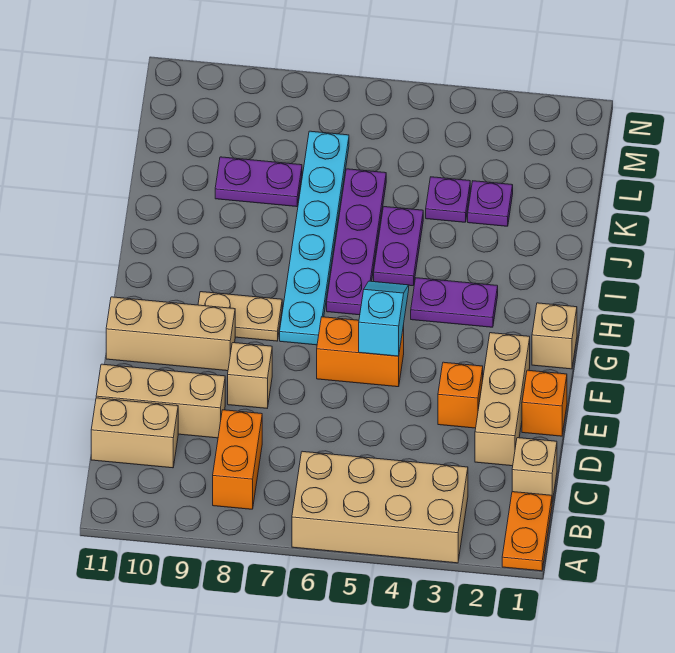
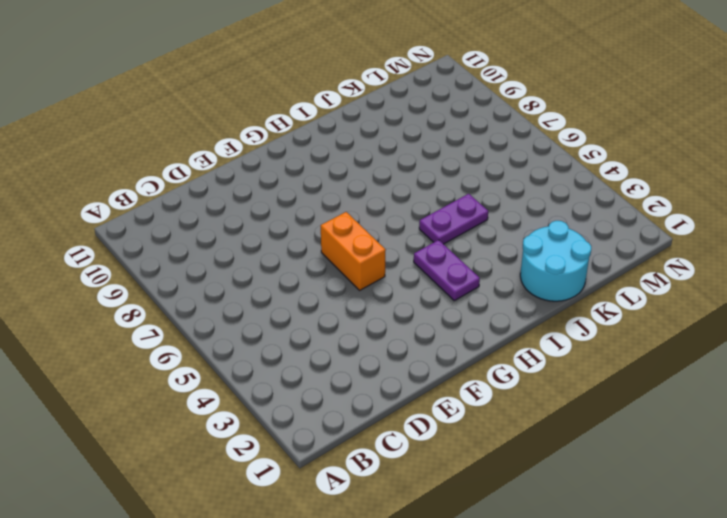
cyan 2x2 round brick [520,221,591,301] -> none
none -> orange 1x2 plate [502,492,552,571]
none -> tan 2x4 brick [292,451,468,563]
none -> orange 1x2 brick [213,410,262,509]

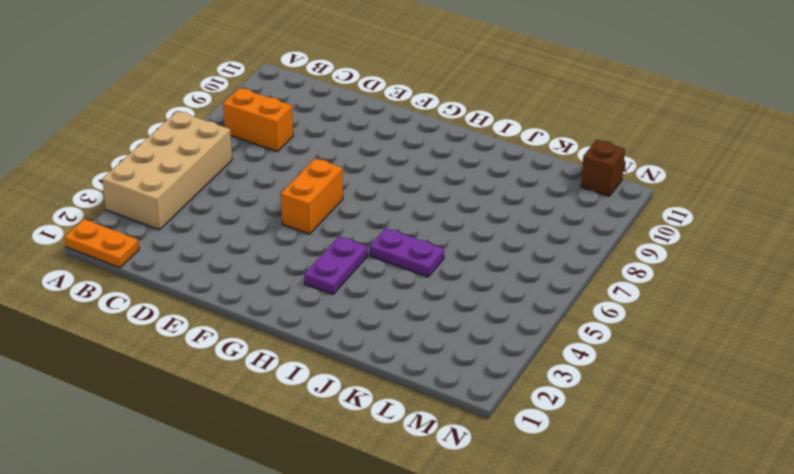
brown 1x1 brick [581,140,625,196] -> none
none -> tan 1x1 brick [512,438,557,502]
none -> tan 1x2 brick [91,398,178,468]
none -> tan 1x3 brick [475,333,530,466]

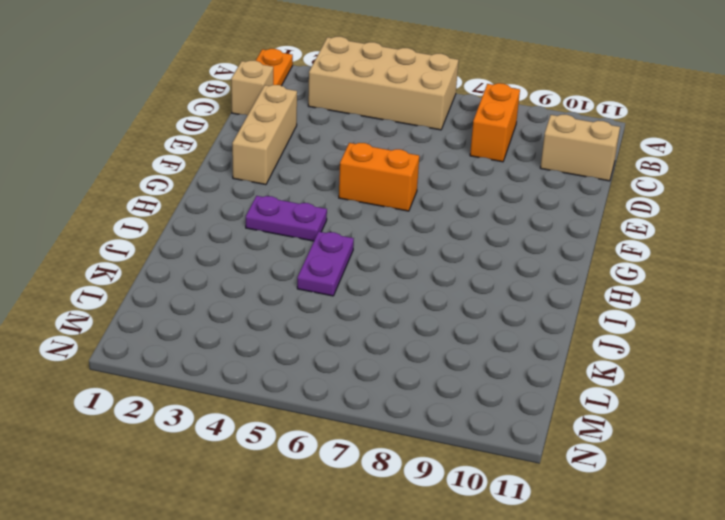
none -> tan 1x3 brick [96,364,225,438]
none -> orange 1x1 brick [522,370,567,436]
none -> orange 1x1 brick [438,362,483,428]

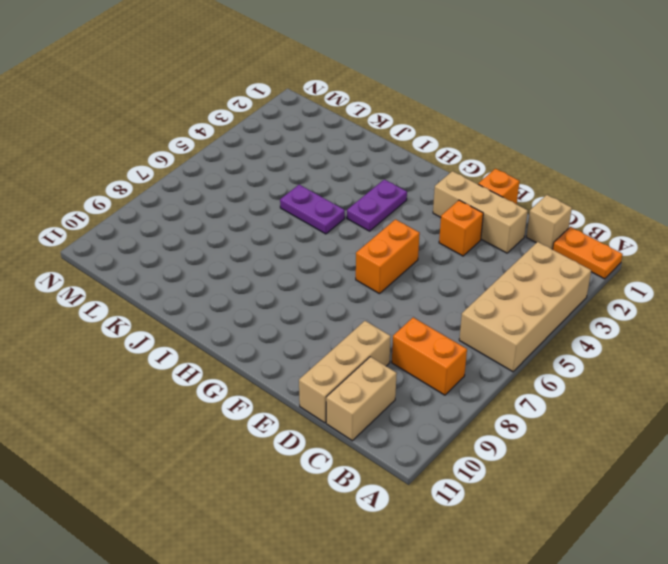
none -> tan 1x1 brick [228,343,272,408]
none -> tan 1x3 brick [106,297,235,371]
none -> tan 1x1 brick [532,303,577,369]

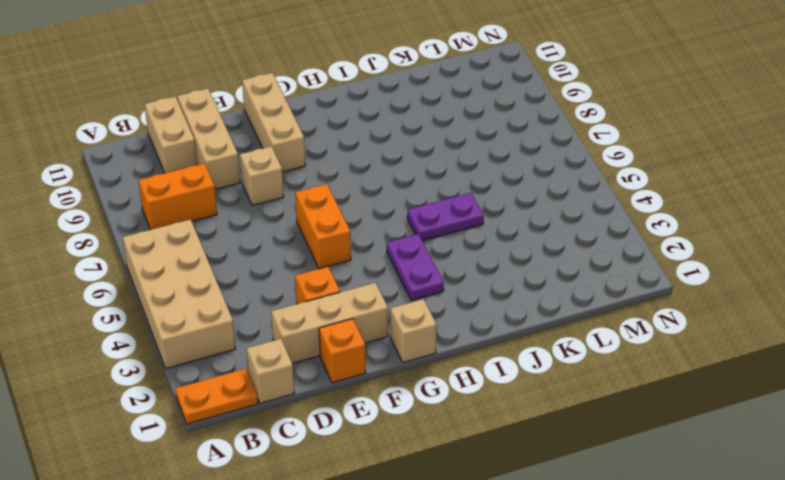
none -> cyan 1x6 plate [280,131,349,345]
none -> tan 1x2 plate [198,292,282,341]
none -> purple 1x4 plate [327,169,386,315]

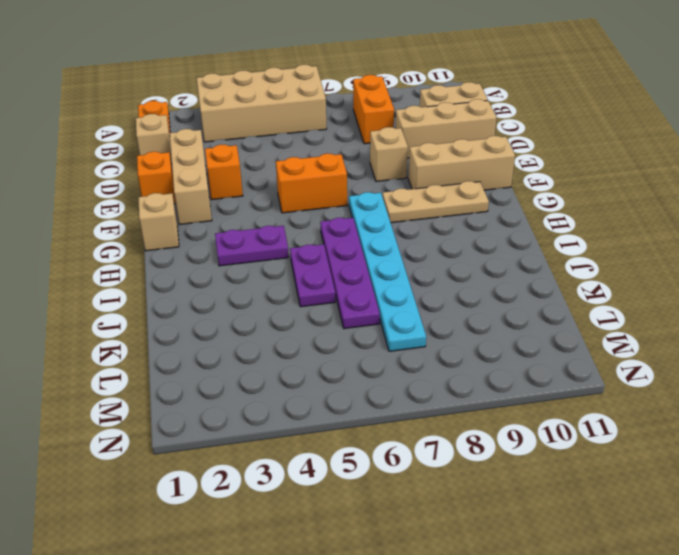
tan 1x3 plate [383,181,489,223] -> tan 1x2 plate [198,292,282,341]
none -> purple 1x1 plate [468,181,513,226]
none -> purple 1x1 plate [426,177,470,222]
none -> purple 1x2 plate [215,157,302,207]

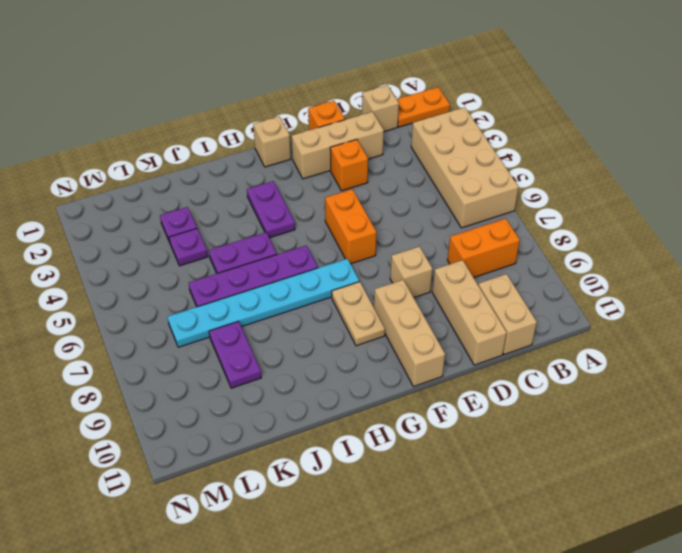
none -> cyan 1x2 slope [359,281,409,356]

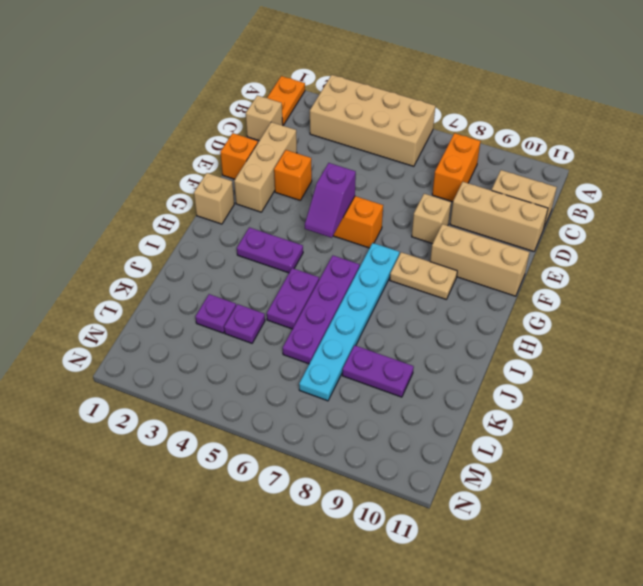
purple 1x2 slope [305,163,356,238] -> cyan 1x2 slope [359,281,409,356]

